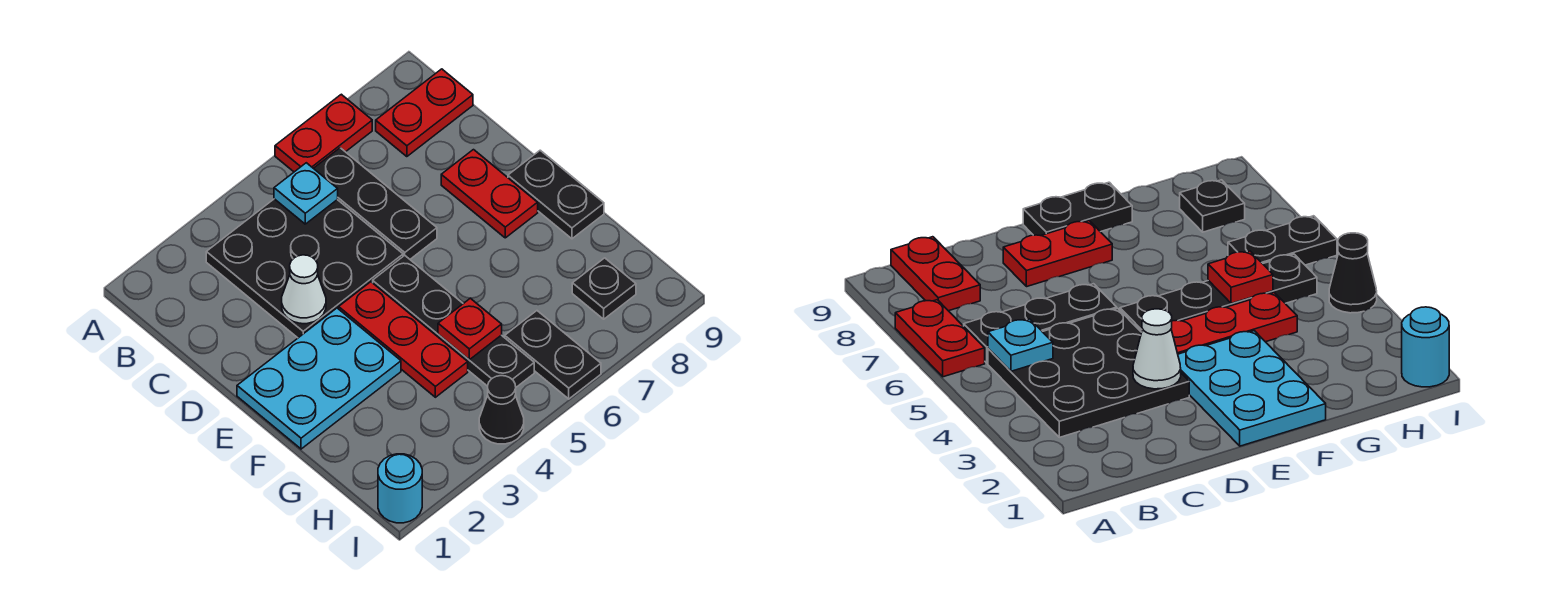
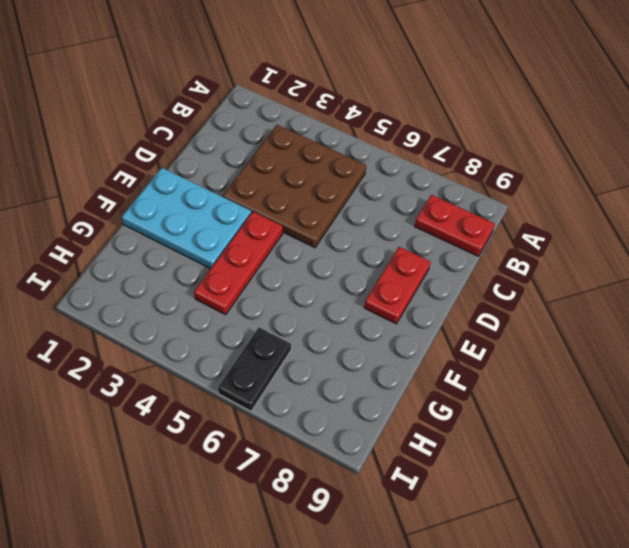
brown 3x3 plate [223,125,366,248] -> black 3x3 plate [206,199,403,338]
none -> red 1x2 plate [275,94,372,172]
none -> black 1x3 plate [314,148,437,259]
none -> black 1x4 plate [373,255,534,387]

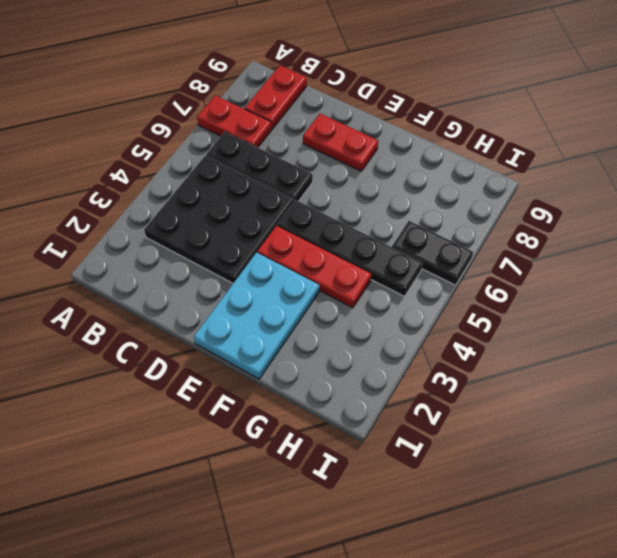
red 1x2 plate [197,95,272,147] -> red 1x2 plate turned to [275,94,372,172]
none -> black 1x2 plate [508,150,604,239]
none -> black 1x1 plate [572,258,636,319]
none -> cyan 1x1 round brick [378,454,422,523]

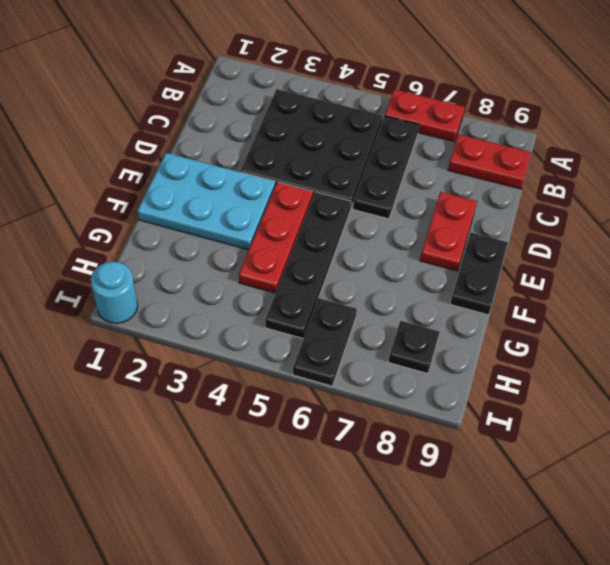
none -> black 1x1 cone [479,376,524,444]
none -> cyan 1x1 plate [274,163,338,224]
none -> white 1x1 cone [282,255,326,324]

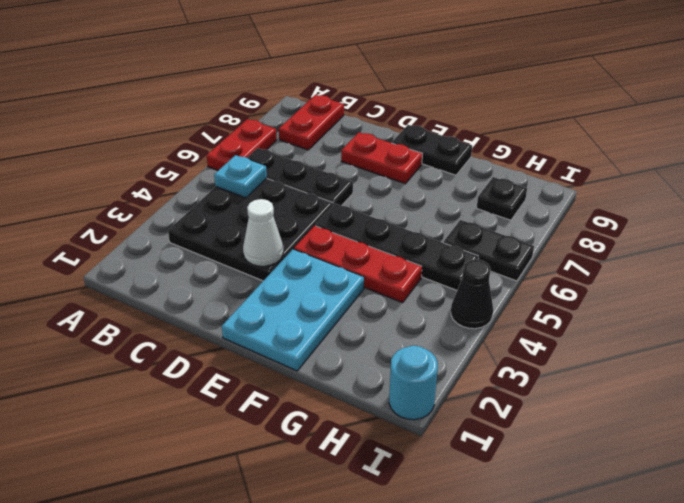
none -> red 1x1 plate [438,298,502,360]

